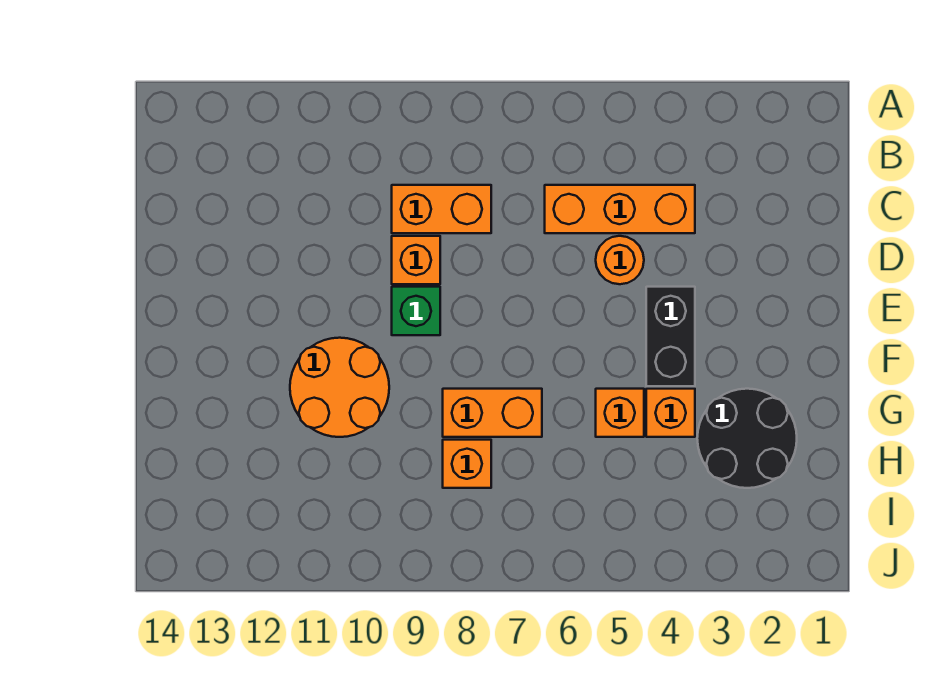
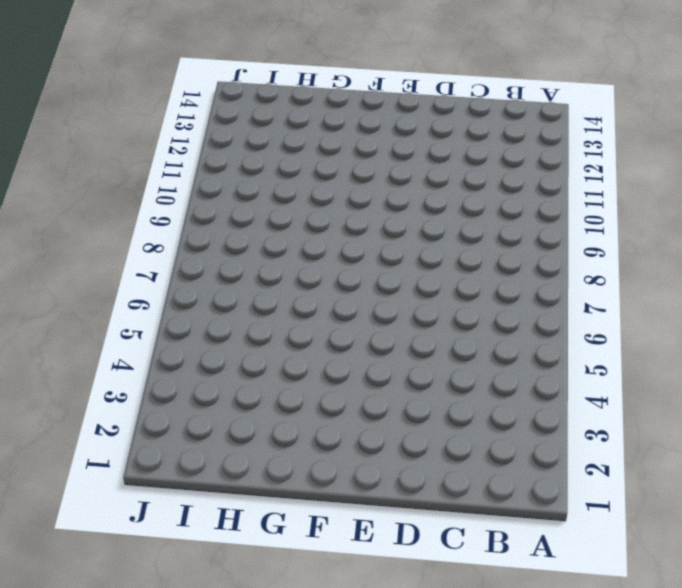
none -> orange 1x3 brick [545,185,695,233]
none -> orange 1x2 brick [392,185,491,233]
none -> orange 1x1 round brick [596,236,644,284]

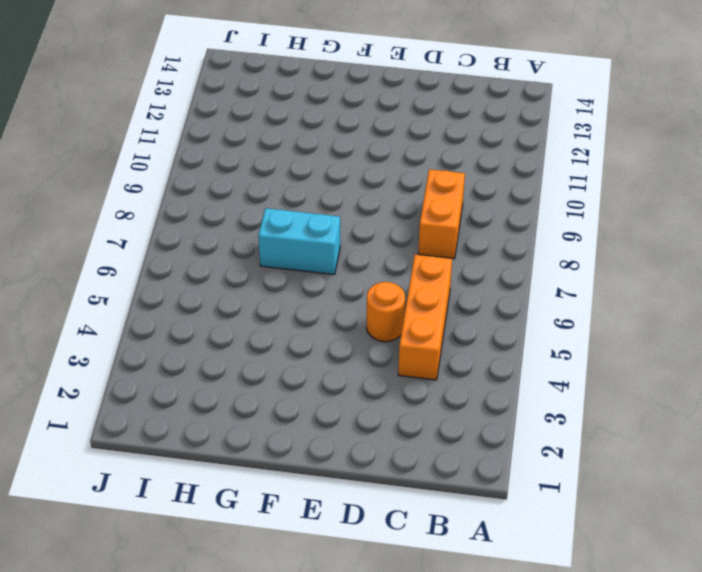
cyan 1x2 brick [258,208,340,275] -> orange 1x2 brick [443,389,542,437]
none -> orange 1x1 brick [392,236,440,284]
none -> black 1x2 brick [646,287,695,386]
none -> green 1x1 brick [392,287,440,335]

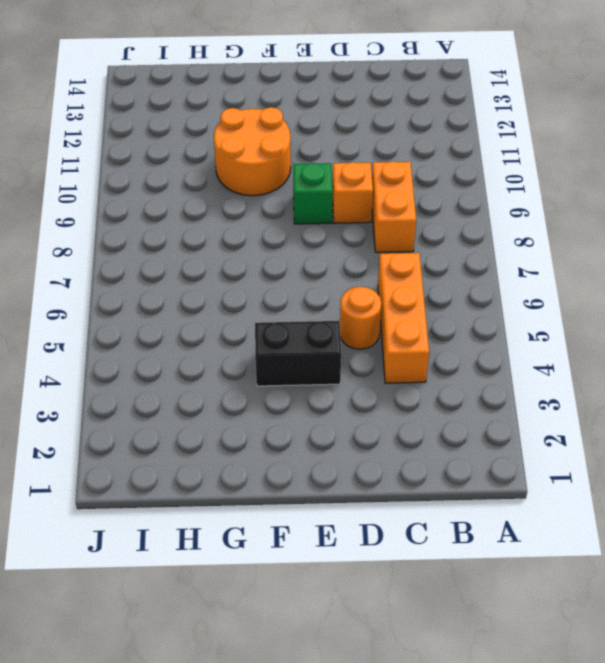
none -> black 2x2 round brick [697,389,797,488]
none -> orange 1x1 brick [646,389,695,437]
none -> orange 1x1 brick [596,389,644,437]

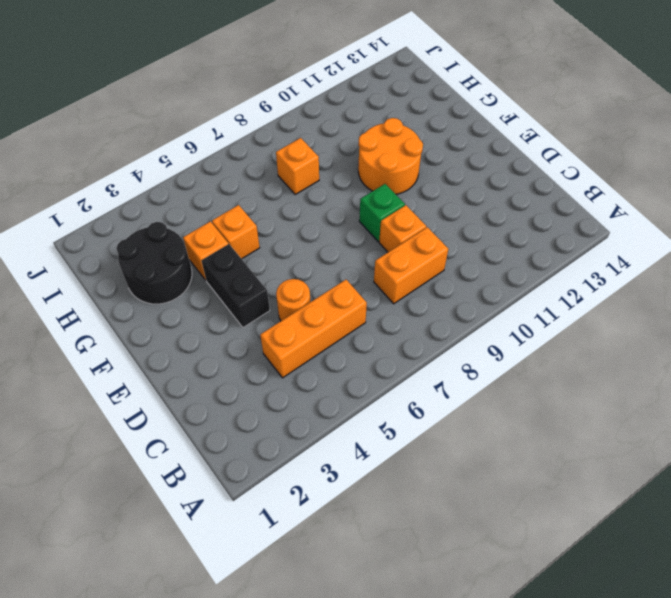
none -> orange 1x2 brick [443,389,542,437]

